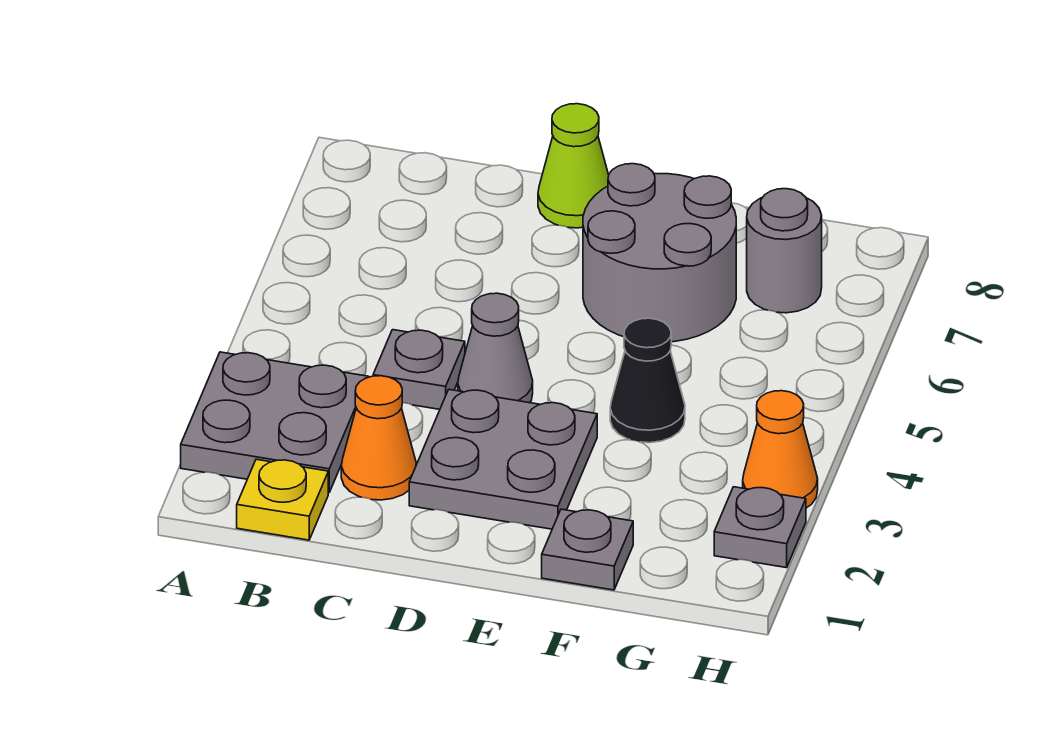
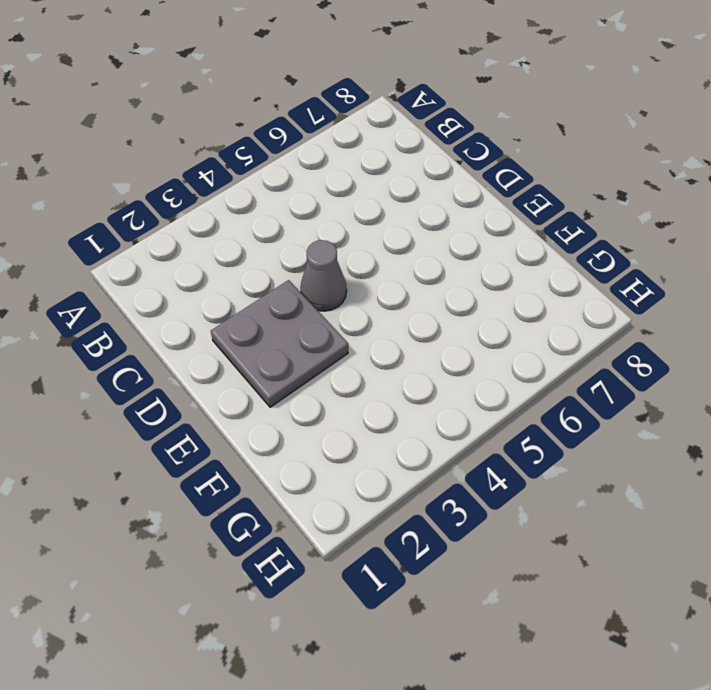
none -> grey 2x2 plate [181,352,368,493]
none -> yellow 1x1 plate [237,459,328,540]
none -> orange 1x1 cone [341,376,416,500]

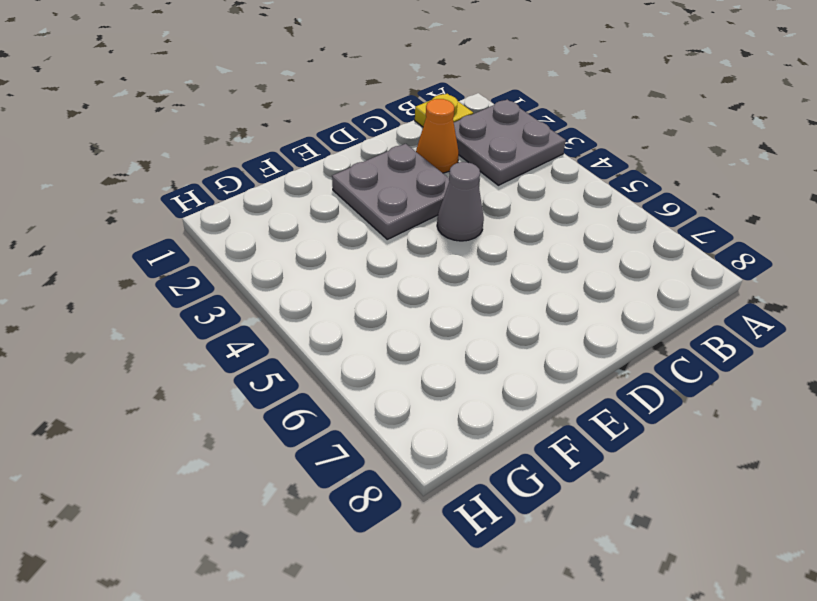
none -> grey 1x1 plate [373,330,465,409]
none -> lime 1x1 cone [538,104,609,228]
none -> grey 2x2 round brick [583,164,736,342]

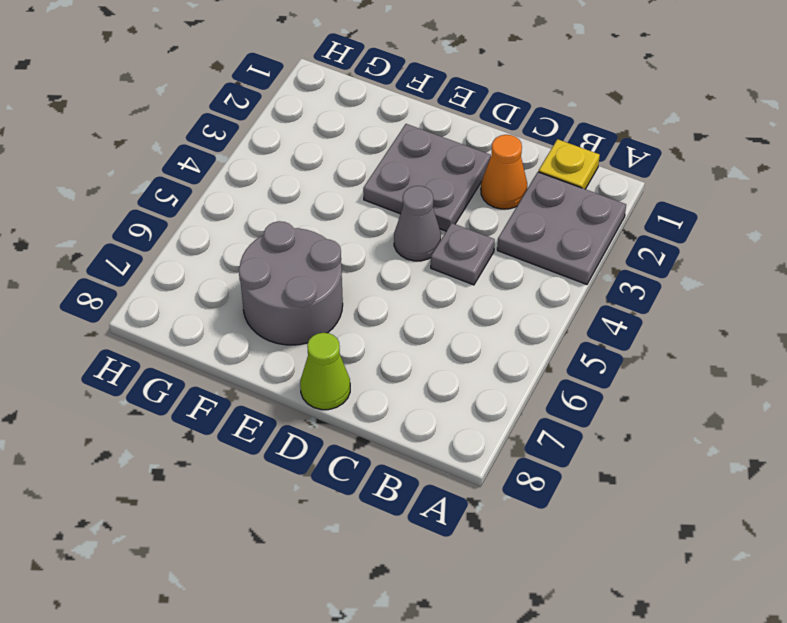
none -> grey 1x1 plate [542,509,633,590]
none -> black 1x1 cone [610,318,685,443]
none -> grey 1x1 round brick [747,189,822,313]

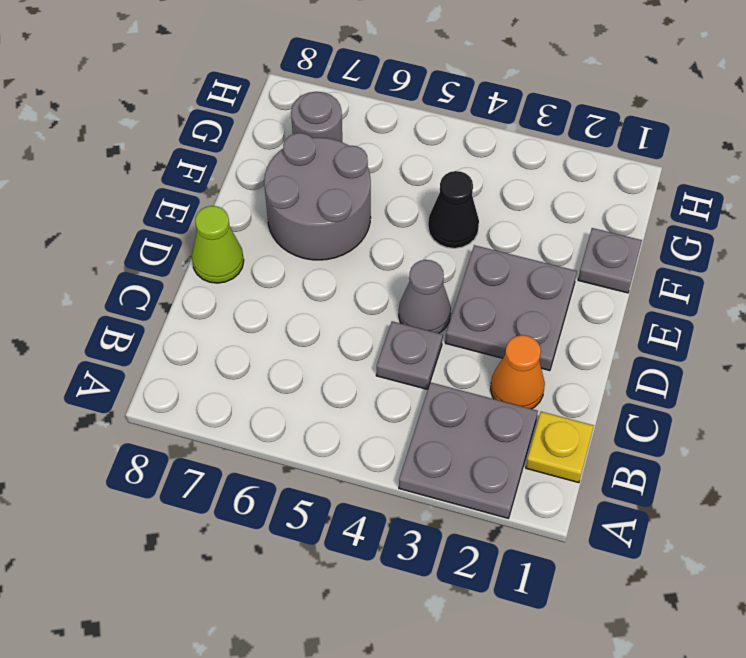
none -> grey 1x1 plate [714,487,806,568]
none -> orange 1x1 cone [743,391,818,508]

